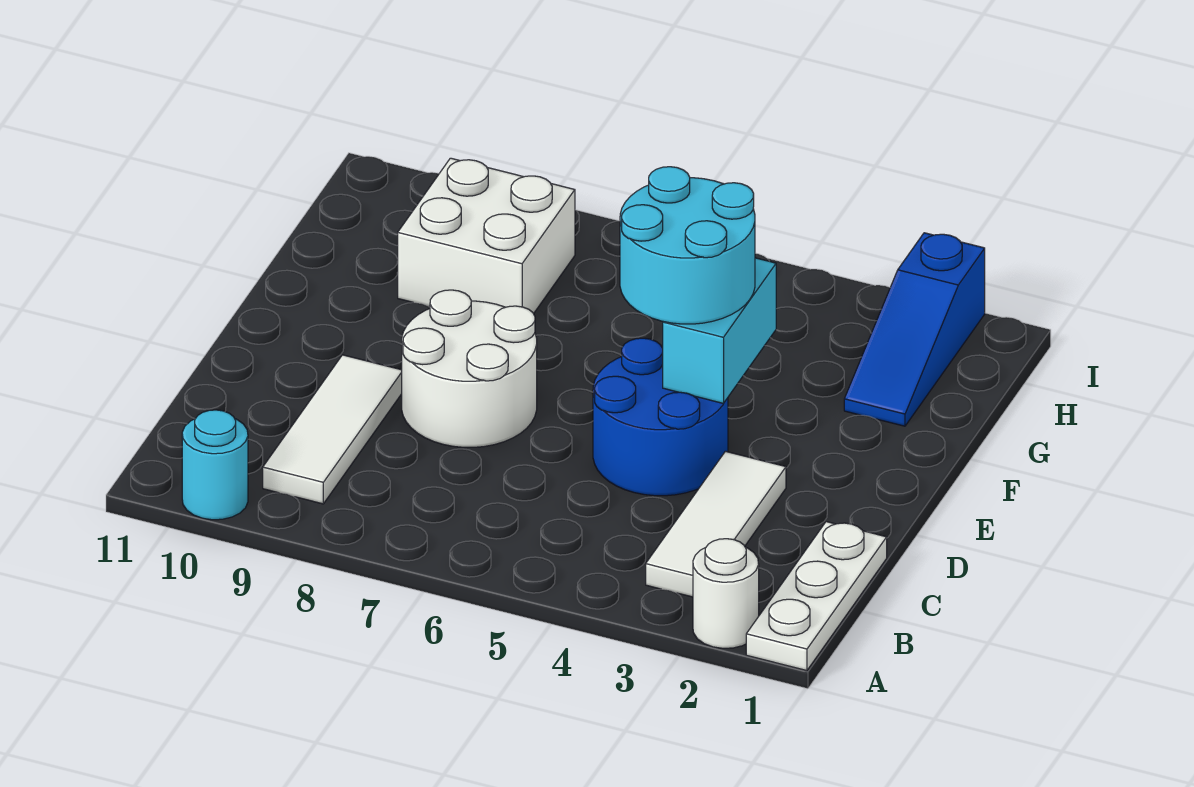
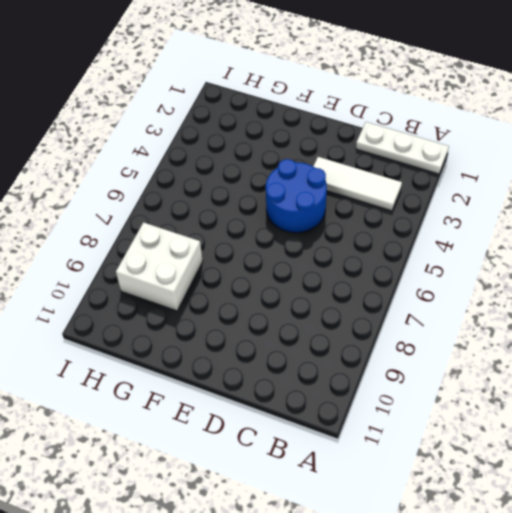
none -> white 1x1 round brick [693,539,759,648]
none -> cyan 1x1 round brick [182,410,248,520]

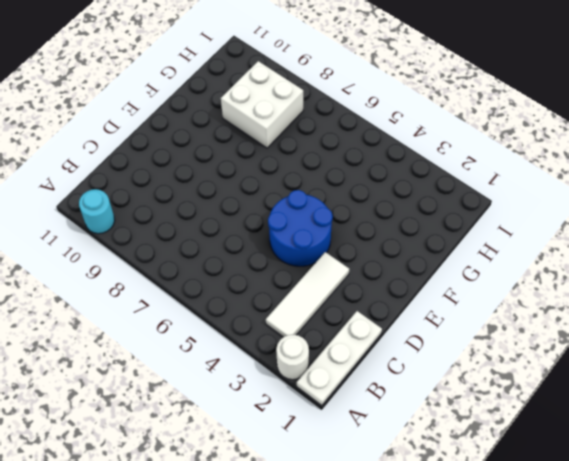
none -> white 1x3 tile [263,355,402,504]
none -> white 2x2 round brick [402,290,537,447]

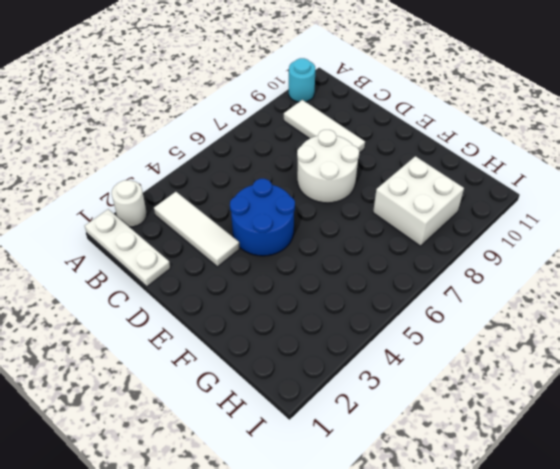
none -> blue 1x3 slope [844,233,985,426]
none -> cyan 1x2 brick [663,258,776,403]

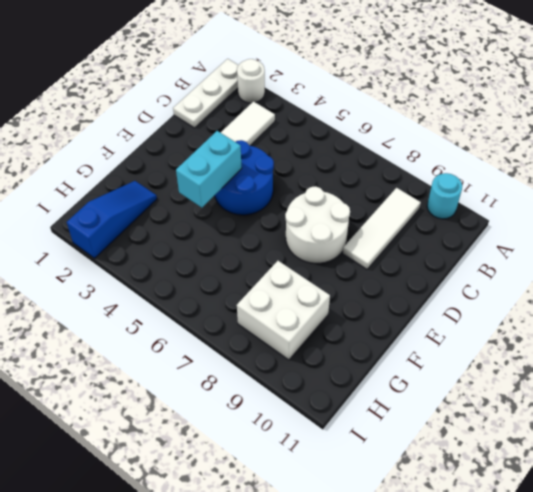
none -> cyan 2x2 round brick [620,167,755,324]

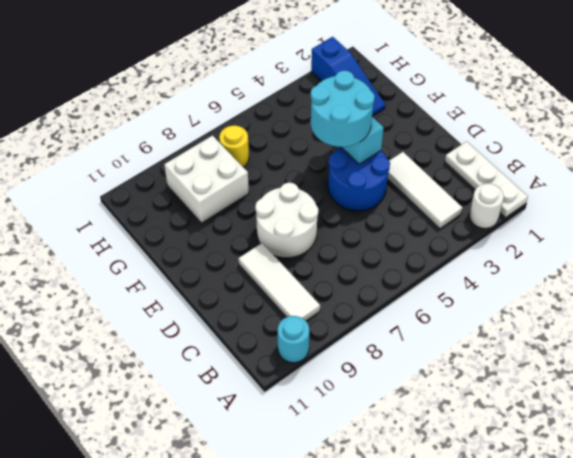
yellow 1x1 round brick [219,126,249,167] -> none

